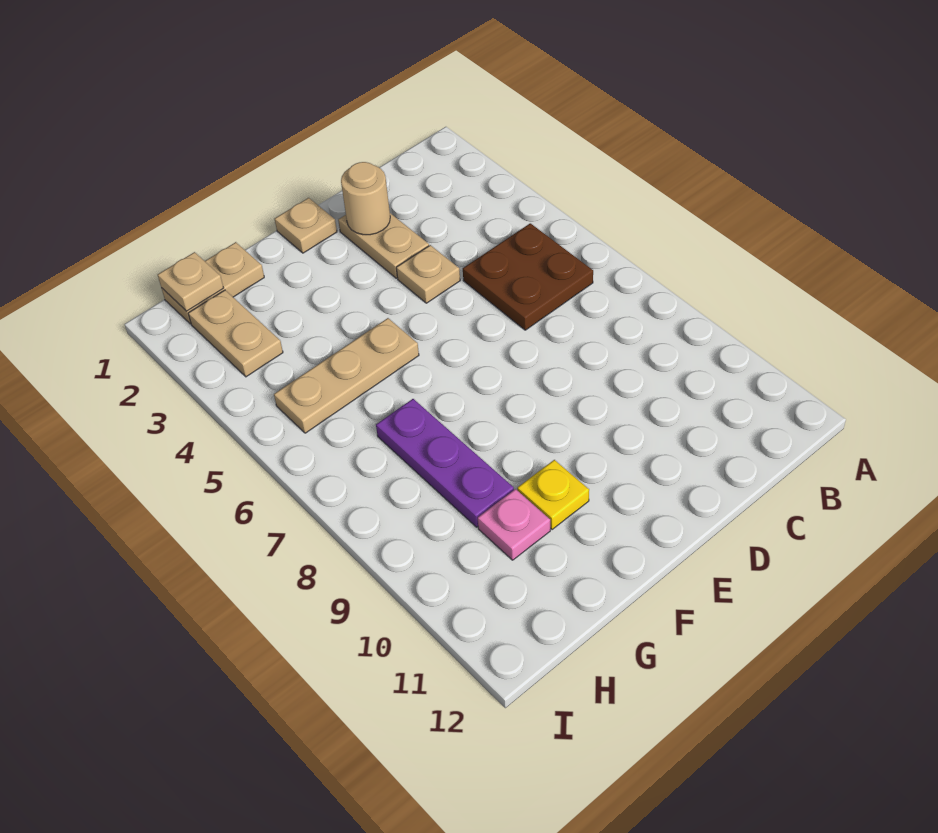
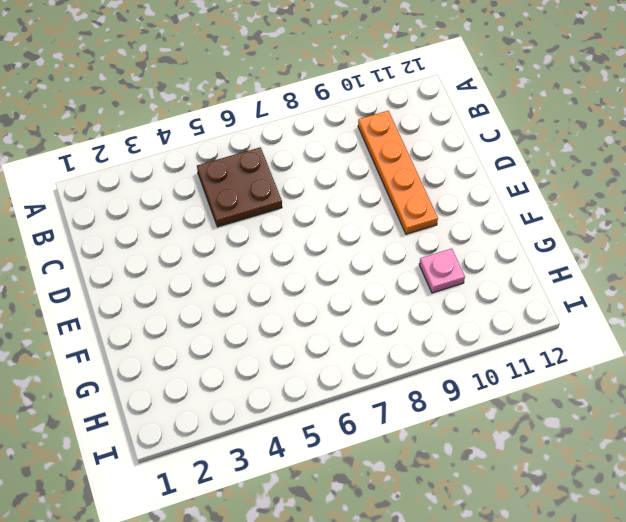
orange 1x4 plate [358,111,438,234] -> none
none -> tan 1x2 plate [338,213,429,278]
none -> tan 1x1 plate [396,245,460,303]
none -> tan 1x1 plate [275,198,337,253]

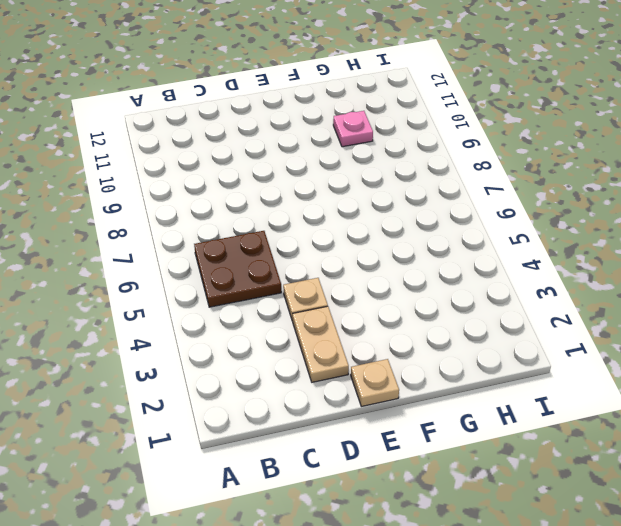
none -> tan 1x3 plate [274,318,419,433]
none -> yellow 1x1 plate [517,460,589,530]
none -> tan 1x2 plate [162,242,264,324]

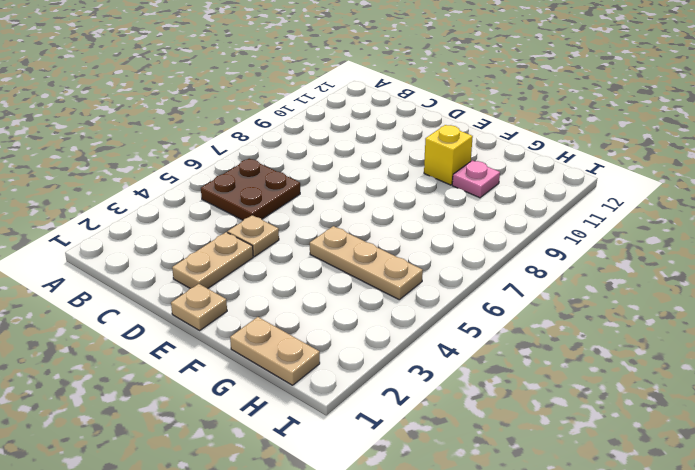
yellow 1x1 brick [424,125,473,185] -> yellow 1x1 plate [517,460,589,530]
none -> purple 1x3 plate [376,399,514,527]
none -> tan 1x2 plate [188,290,283,377]
none -> tan 1x1 round brick [341,162,390,235]

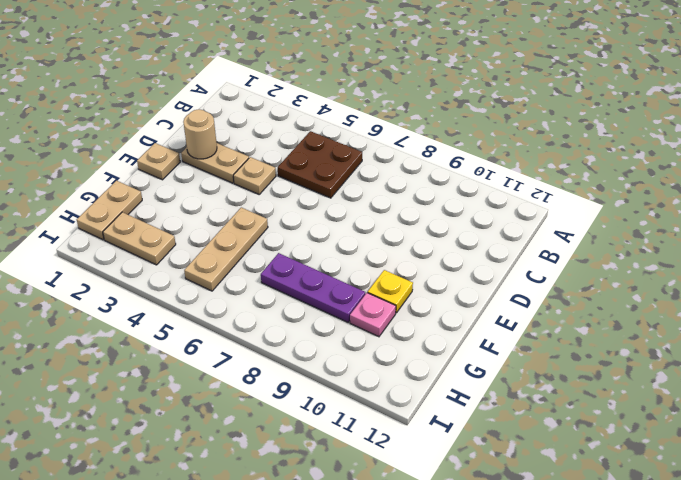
none -> tan 1x1 plate [158,252,223,311]

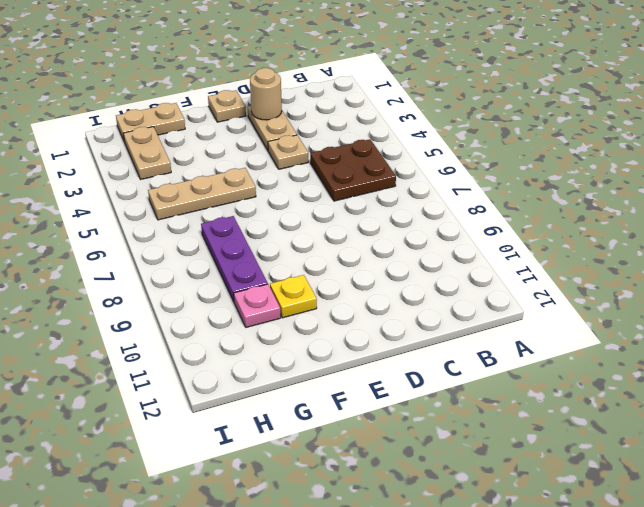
none -> tan 1x1 plate [158,252,223,311]

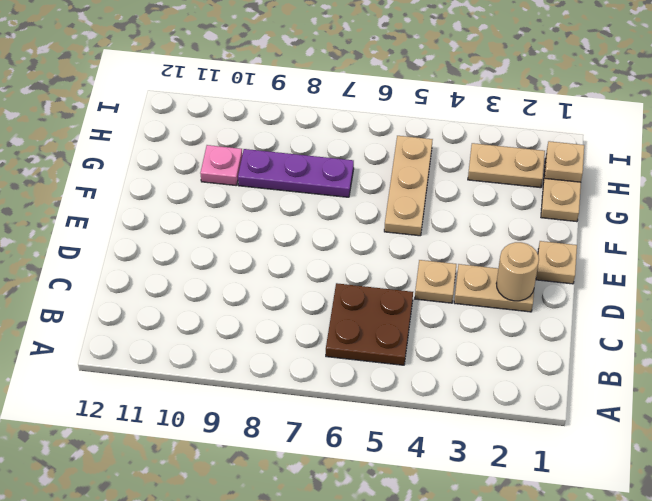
none -> yellow 1x1 plate [517,460,589,530]

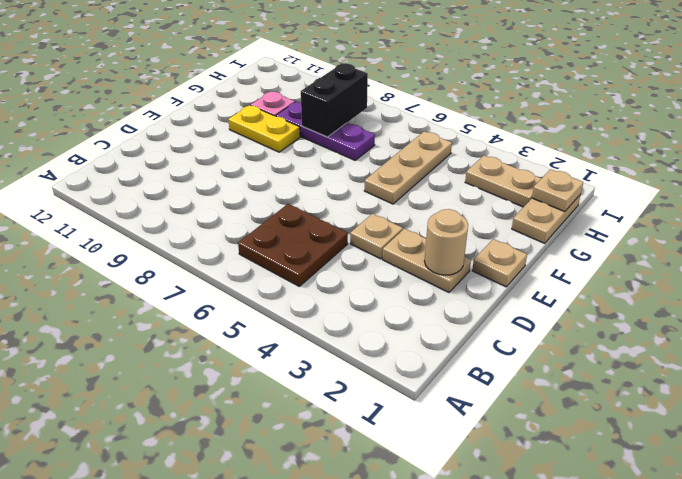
yellow 1x2 plate [228,105,300,152] -> yellow 1x1 plate [517,460,589,530]
black 1x2 brick [301,63,368,137] -> none

